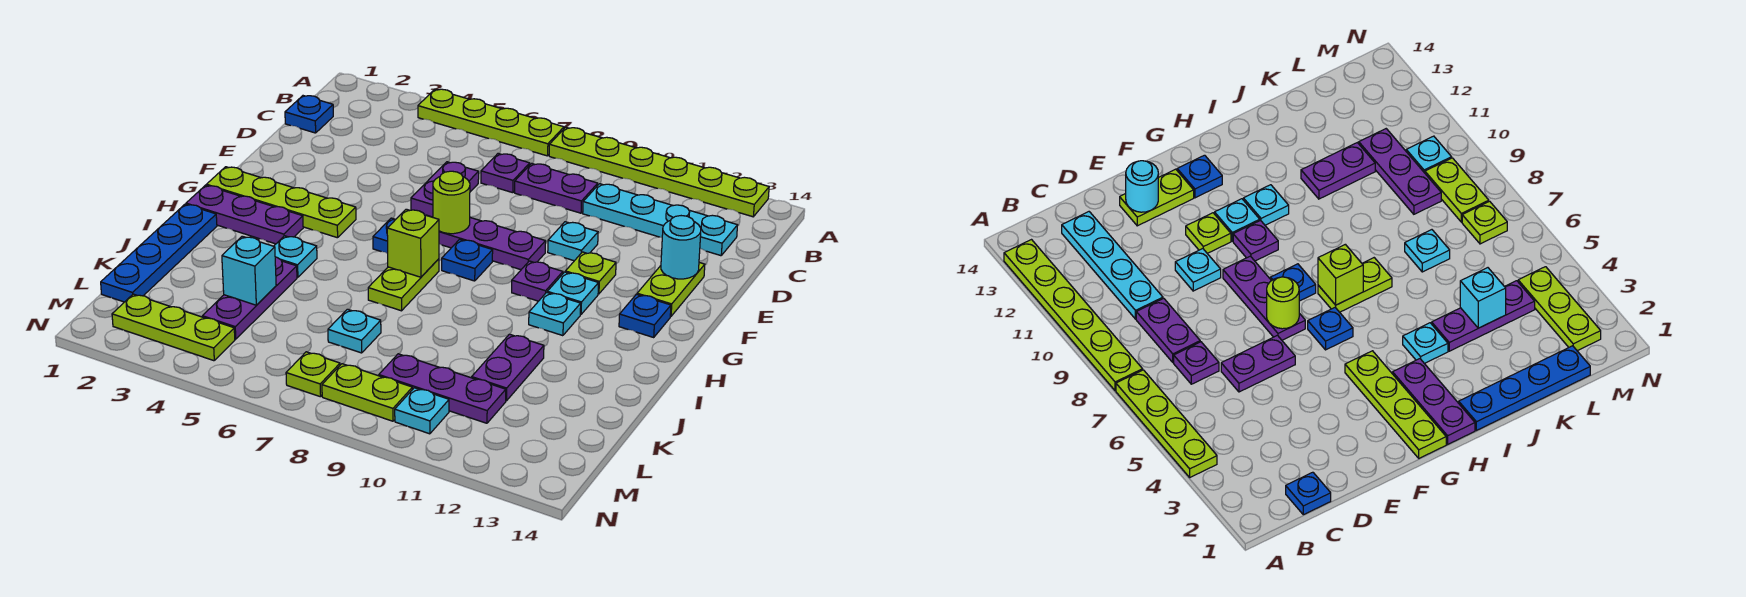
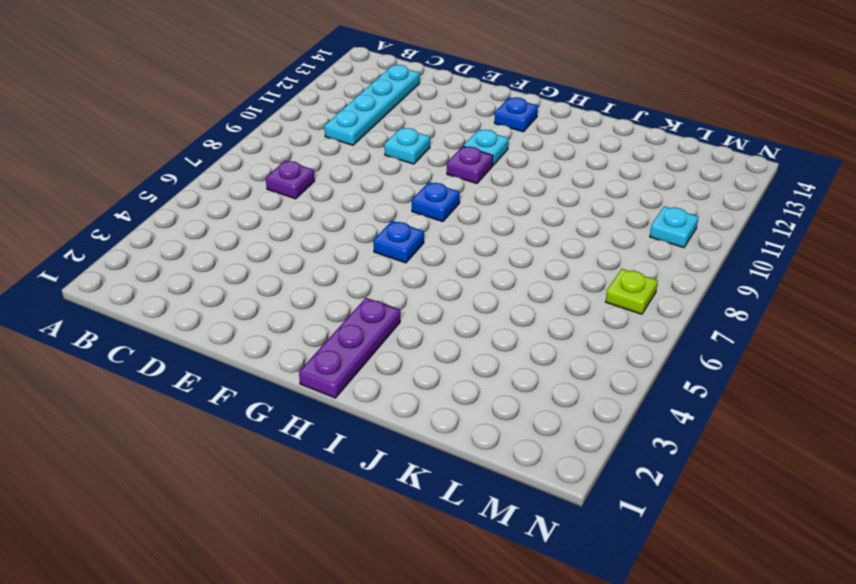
none -> lime 1x4 plate [418,89,564,156]
none -> lime 1x6 plate [549,127,769,217]
none -> blue 1x1 plate [285,96,333,133]
none -> purple 1x2 plate [515,163,598,213]

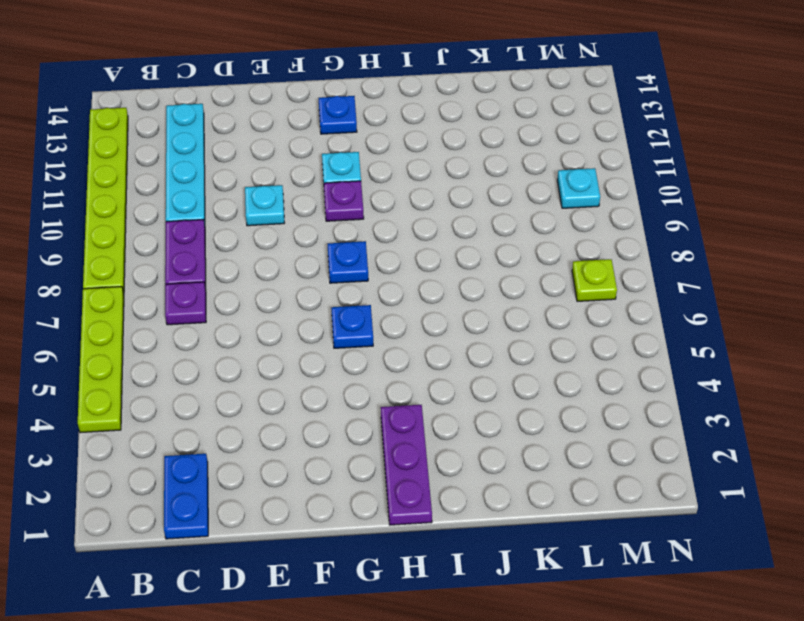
blue 1x2 plate [164,454,208,539] -> blue 1x1 plate [285,96,333,133]
none -> purple 1x2 plate [411,162,479,217]
none -> lime 1x2 plate [637,263,705,316]
none -> purple 1x3 plate [439,218,546,270]
none -> lime 1x1 plate [565,252,616,294]

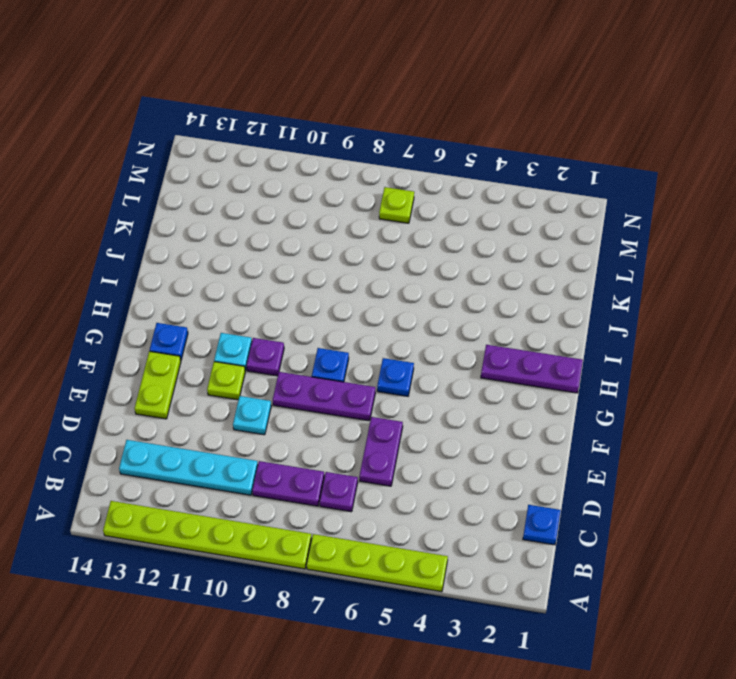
none -> lime 1x4 plate [207,167,356,238]
none -> lime 1x2 plate [368,259,439,311]
none -> cyan 1x1 plate [529,292,581,336]
none -> blue 1x4 plate [101,204,217,302]

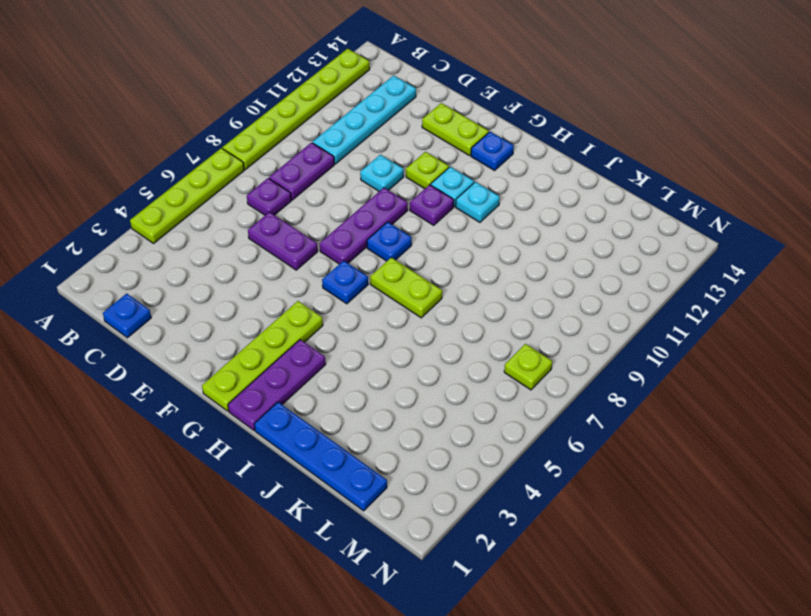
none -> cyan 1x1 plate [274,236,317,277]
none -> purple 1x3 plate [202,257,297,339]
none -> purple 1x2 plate [472,334,544,401]
none -> cyan 1x1 plate [328,309,381,353]

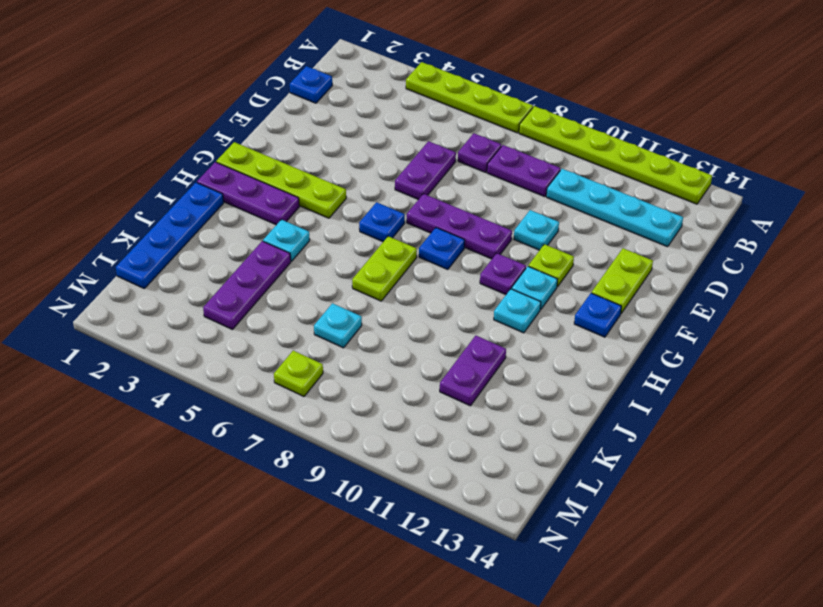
none -> purple 1x3 plate [379,354,506,423]
none -> lime 1x3 plate [112,294,235,361]
none -> lime 1x2 plate [322,364,412,421]
none -> cyan 1x1 plate [395,388,449,434]

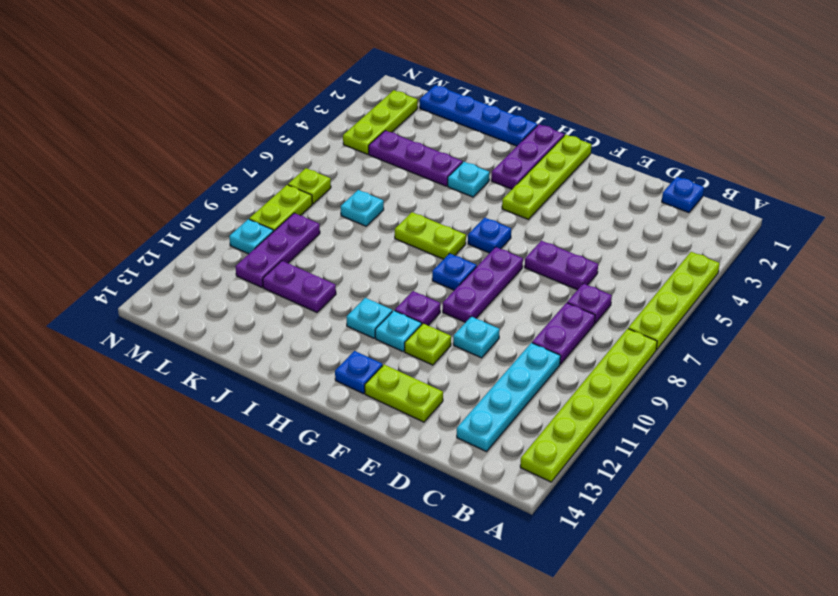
none -> cyan 1x1 round brick [661,216,701,279]
none -> lime 1x1 round brick [433,171,470,234]
none -> lime 1x1 brick [387,209,439,277]
none -> cyan 1x1 brick [222,236,276,305]

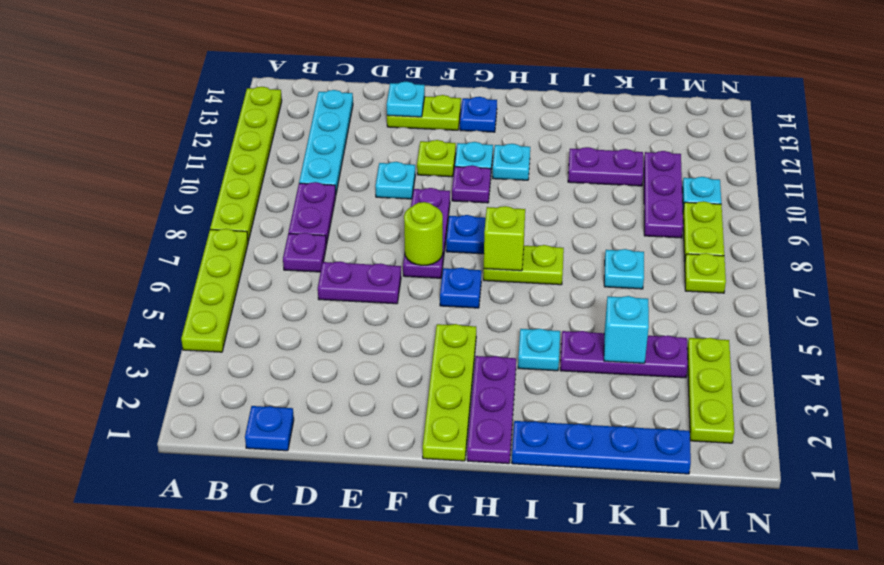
cyan 1x1 plate [387,81,425,117] -> cyan 1x1 round brick [661,216,701,279]

